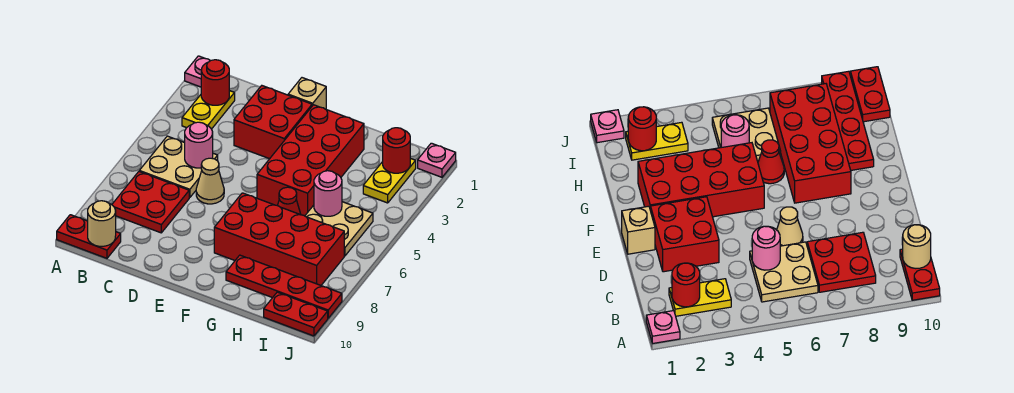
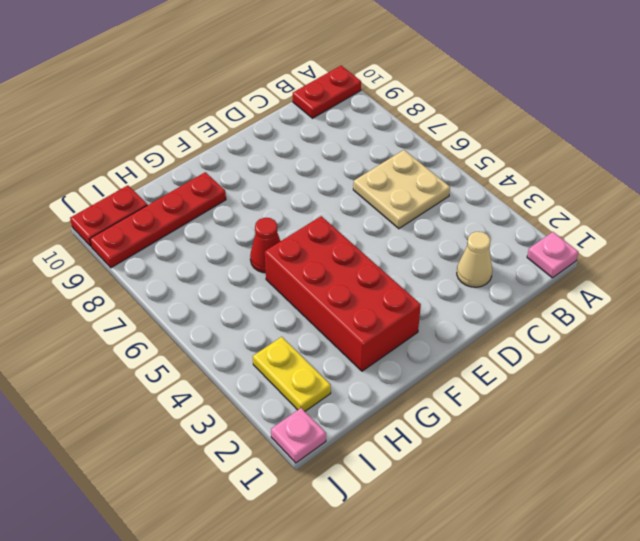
tan 1x1 cone [457,232,492,287] -> tan 1x1 cone moved to [196,158,224,204]
none -> yellow 1x2 plate [182,91,235,129]
none -> red 2x2 plate [112,172,189,233]
none -> red 2x2 brick [234,86,312,159]

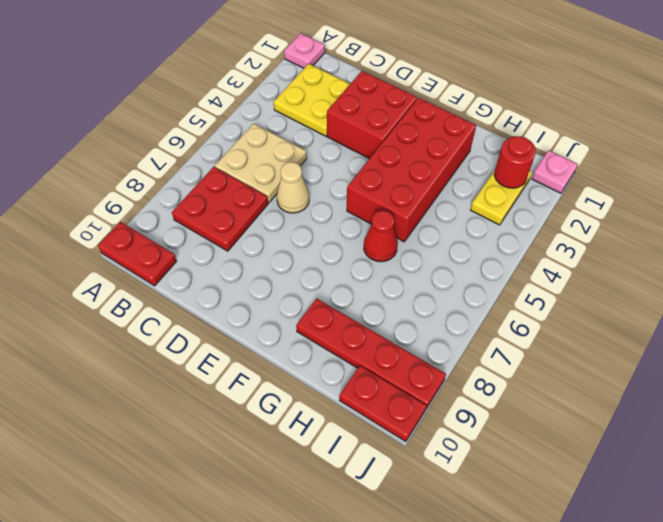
yellow 2x2 plate [274,64,350,136] -> yellow 1x2 plate [182,91,235,129]
none -> tan 1x1 brick [288,78,326,109]
none -> red 2x4 brick [214,193,344,285]
none -> tan 2x2 plate [305,202,373,256]

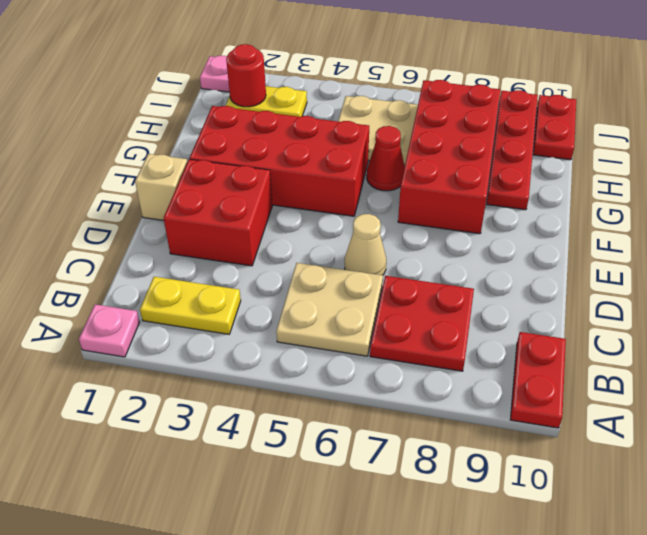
none -> red 1x1 round brick [201,60,229,105]
none -> tan 1x1 round brick [88,201,116,246]
none -> pink 1x1 round brick [185,122,213,168]

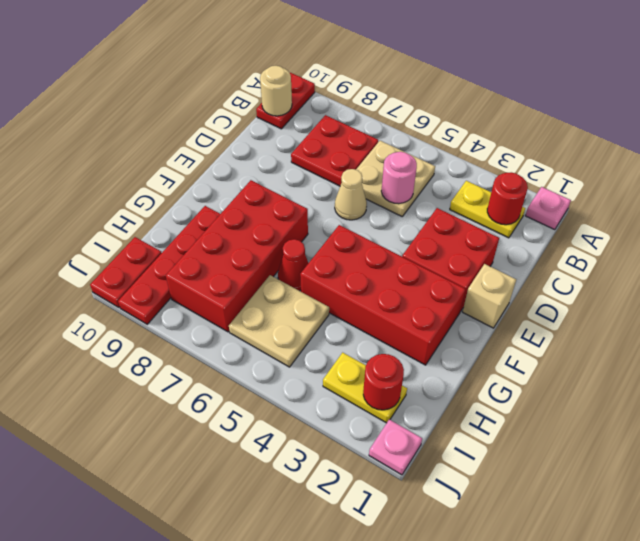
none -> pink 1x1 round brick [314,171,342,216]

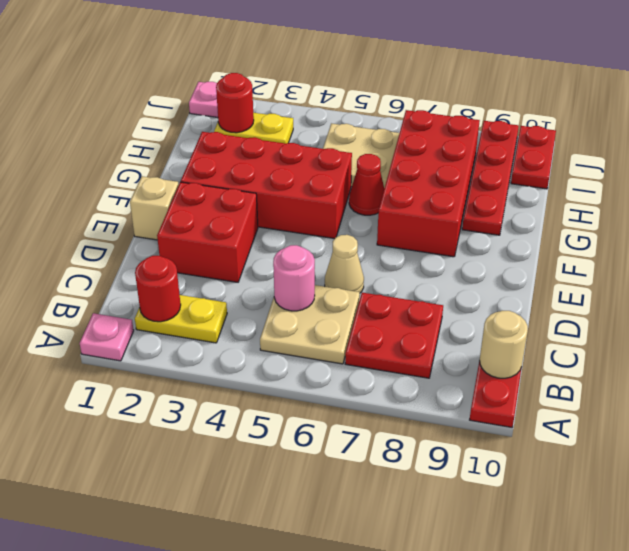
none -> pink 1x1 round brick [314,171,342,216]

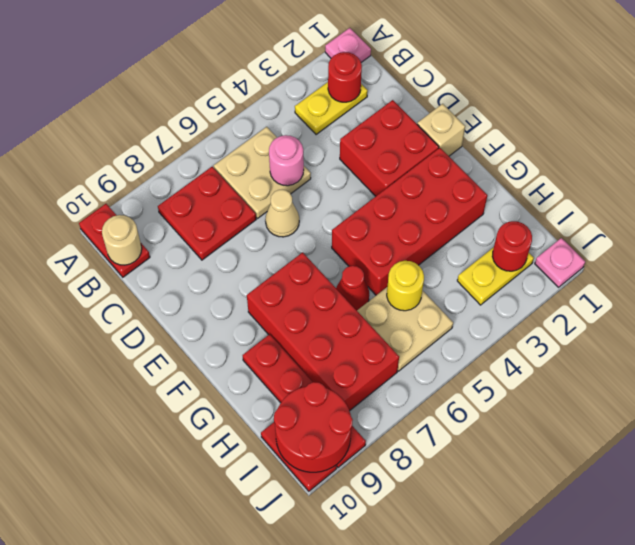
yellow 1x1 round brick [387,261,424,311] -> pink 1x1 round brick [314,171,342,216]
red 2x2 round brick [274,382,353,472] -> none

